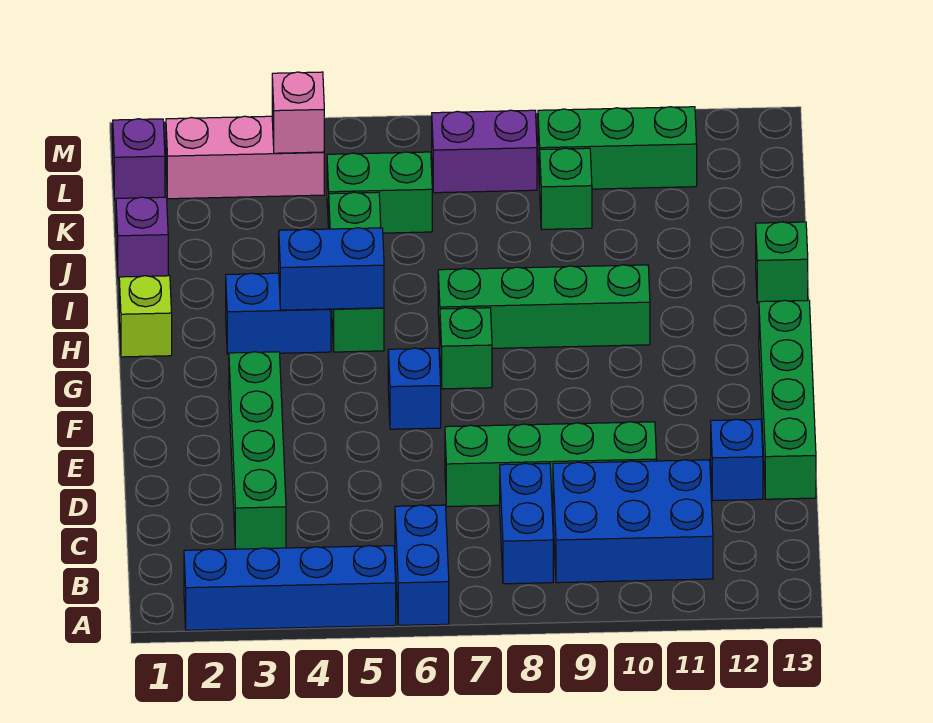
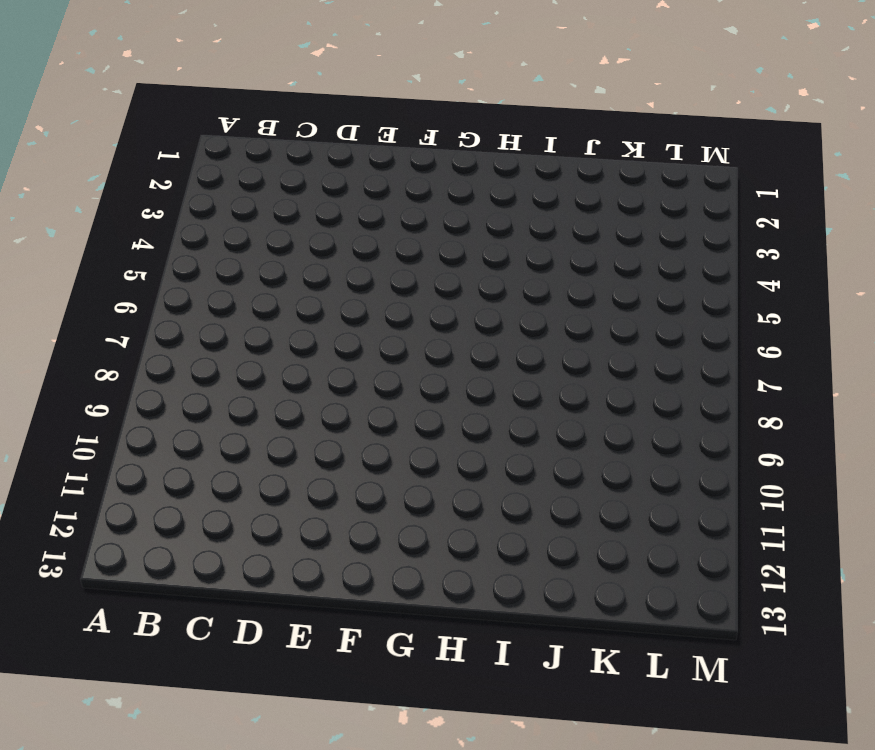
none -> blue 1x4 brick [184,546,396,630]
none -> blue 1x2 brick [395,505,449,625]
none -> blue 1x2 brick [500,463,553,584]

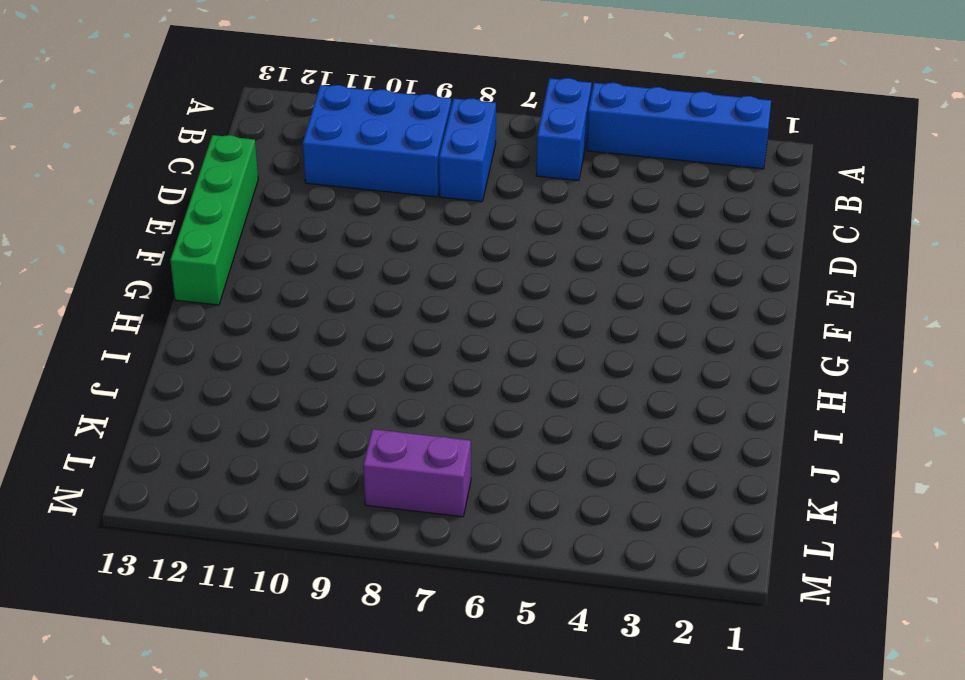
none -> green 1x4 brick [229,352,286,549]
none -> green 1x4 brick [445,422,657,507]
none -> blue 1x1 brick [711,419,763,500]

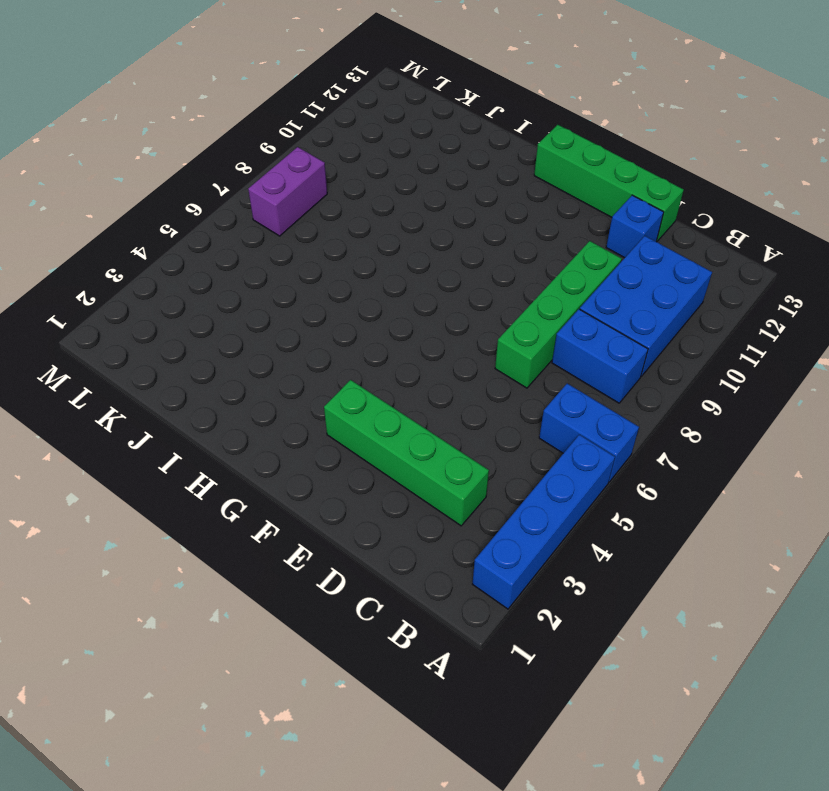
none -> blue 1x1 brick [388,348,441,429]
none -> green 1x1 brick [440,308,492,389]
none -> lime 1x1 brick [119,276,172,357]

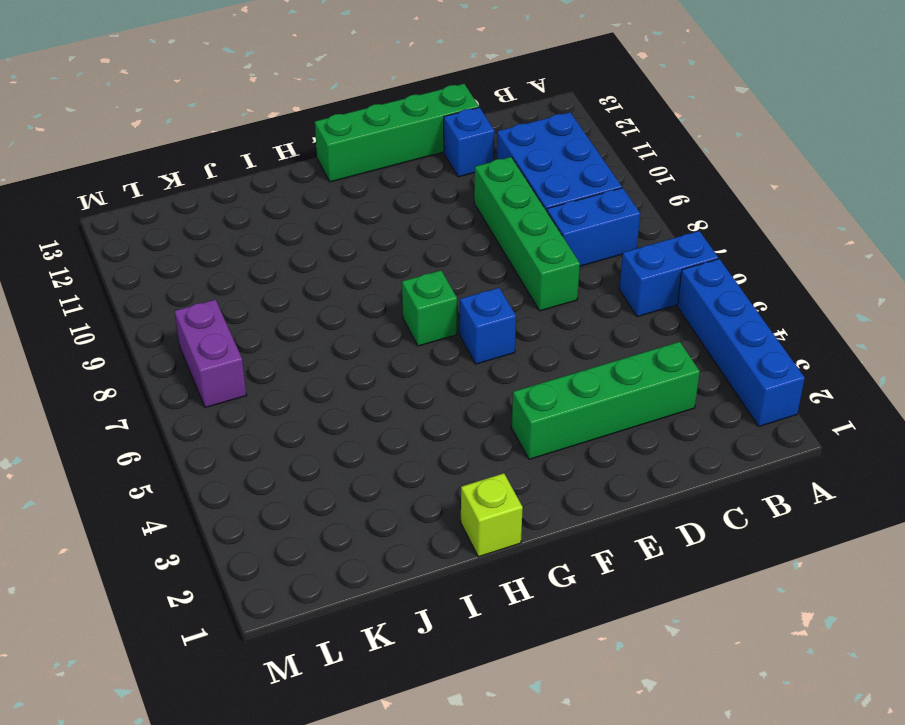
none -> blue 1x2 brick [226,273,331,354]
none -> green 1x3 brick [329,192,384,352]
none -> green 1x4 brick [438,265,650,348]

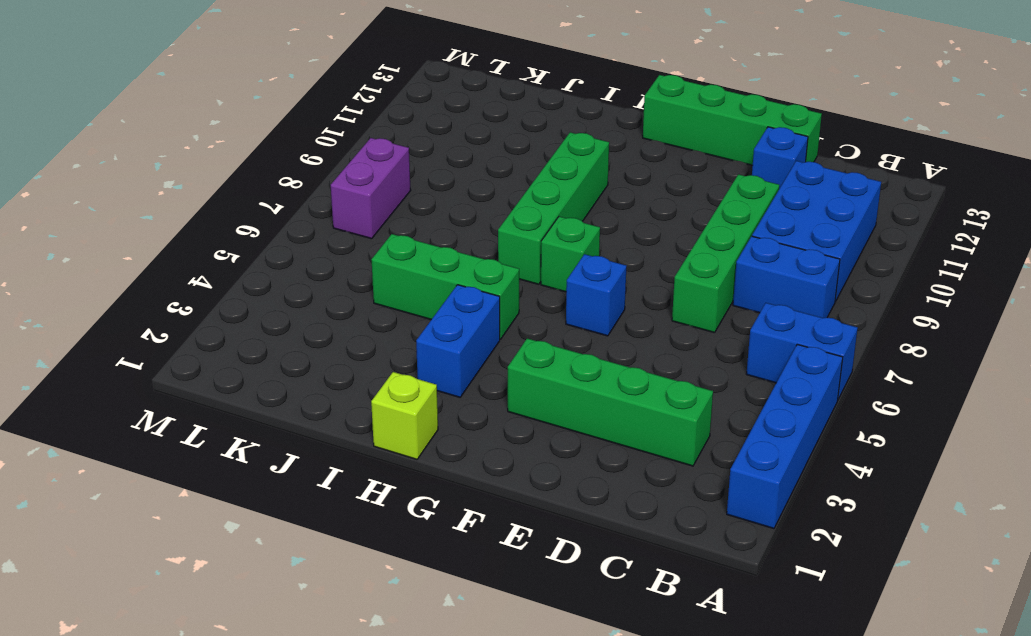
none -> green 1x1 brick [756,222,808,303]
none -> purple 1x1 brick [116,197,168,278]
none -> green 1x2 brick [327,152,432,233]

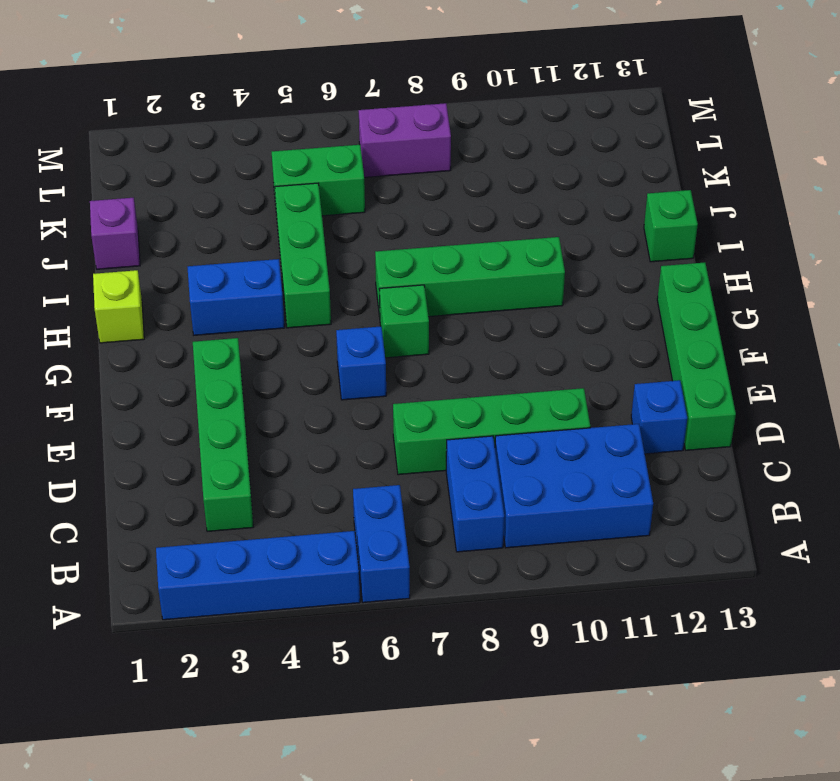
none -> green 1x1 brick [540,148,592,229]
none -> purple 1x1 brick [113,119,165,200]
none -> pink 1x3 brick [166,116,324,199]

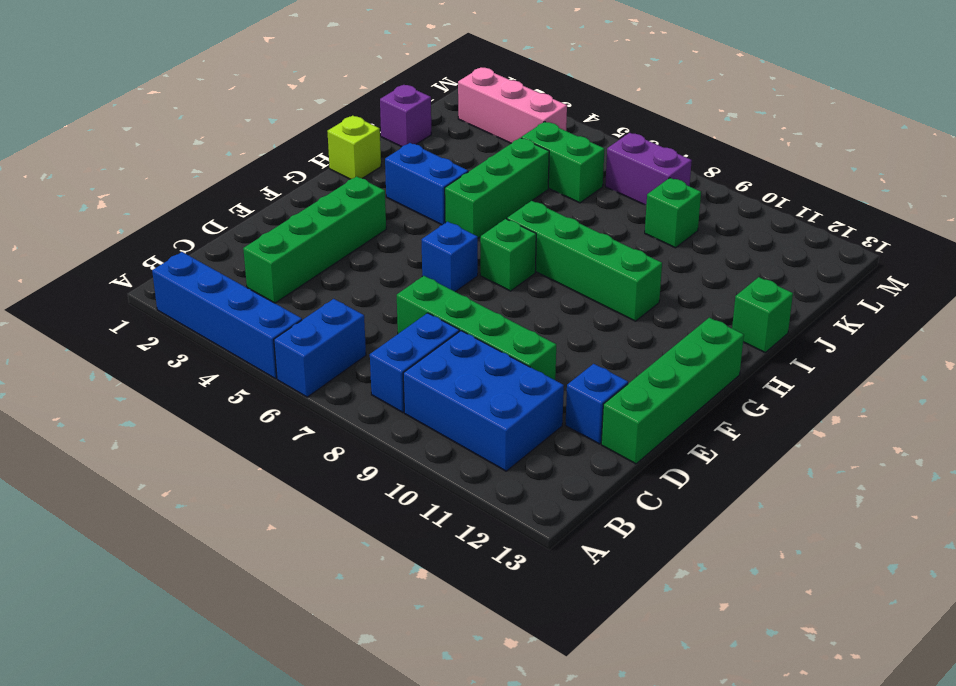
none -> purple 1x1 brick [113,119,165,200]
none -> green 1x3 brick [538,107,697,189]
none -> blue 1x2 brick [279,228,384,310]

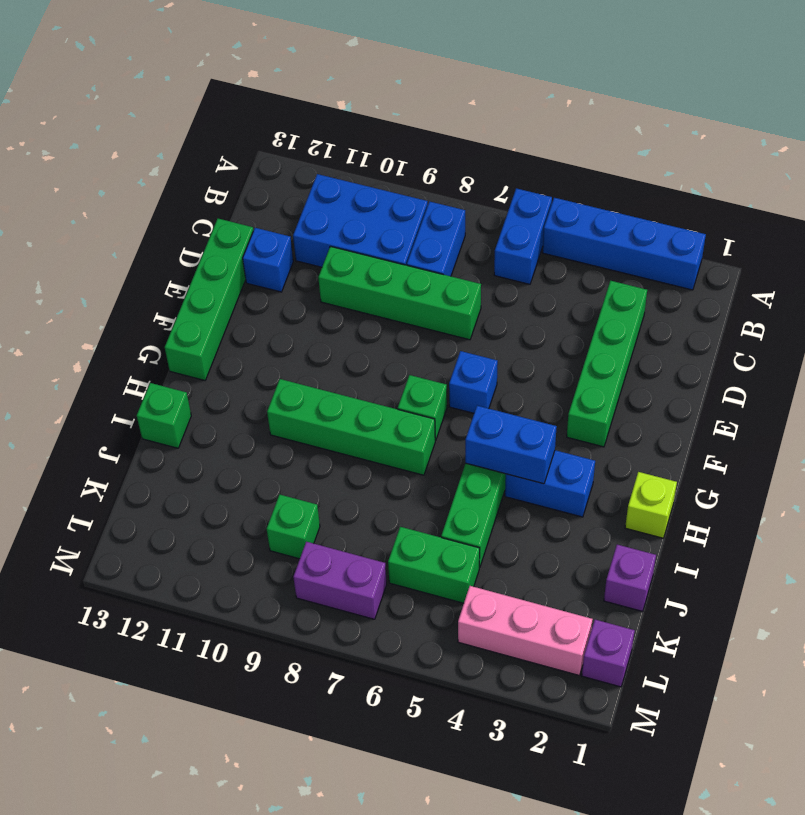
none -> green 1x3 brick [538,107,697,189]
none -> pink 1x1 brick [272,72,324,153]

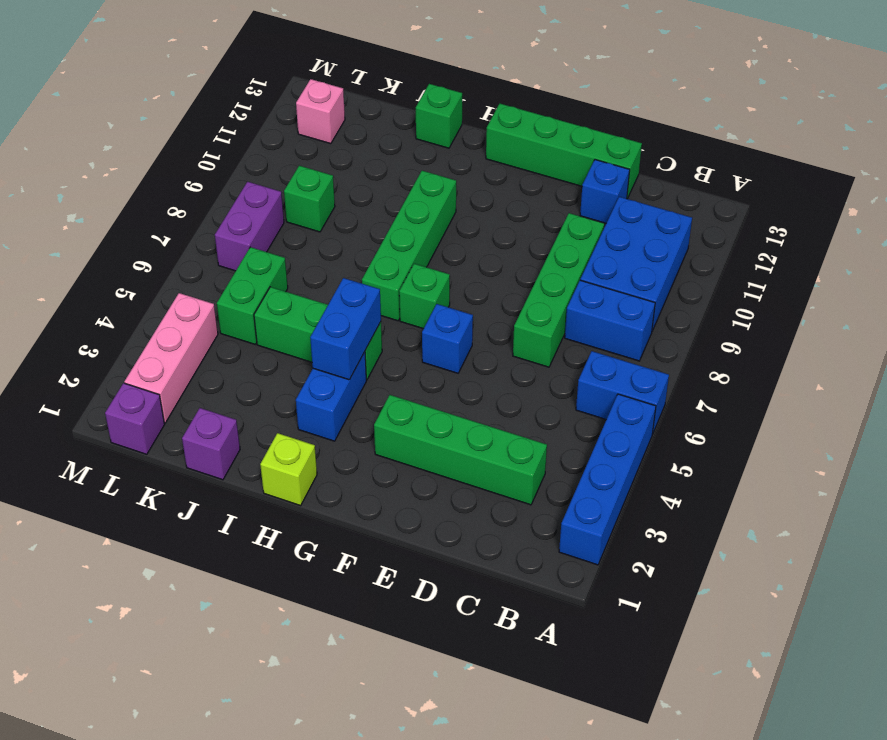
pink 1x1 brick [296,79,345,144] -> pink 1x1 brick moved to [272,72,324,153]
none -> green 1x3 brick [538,107,697,189]

